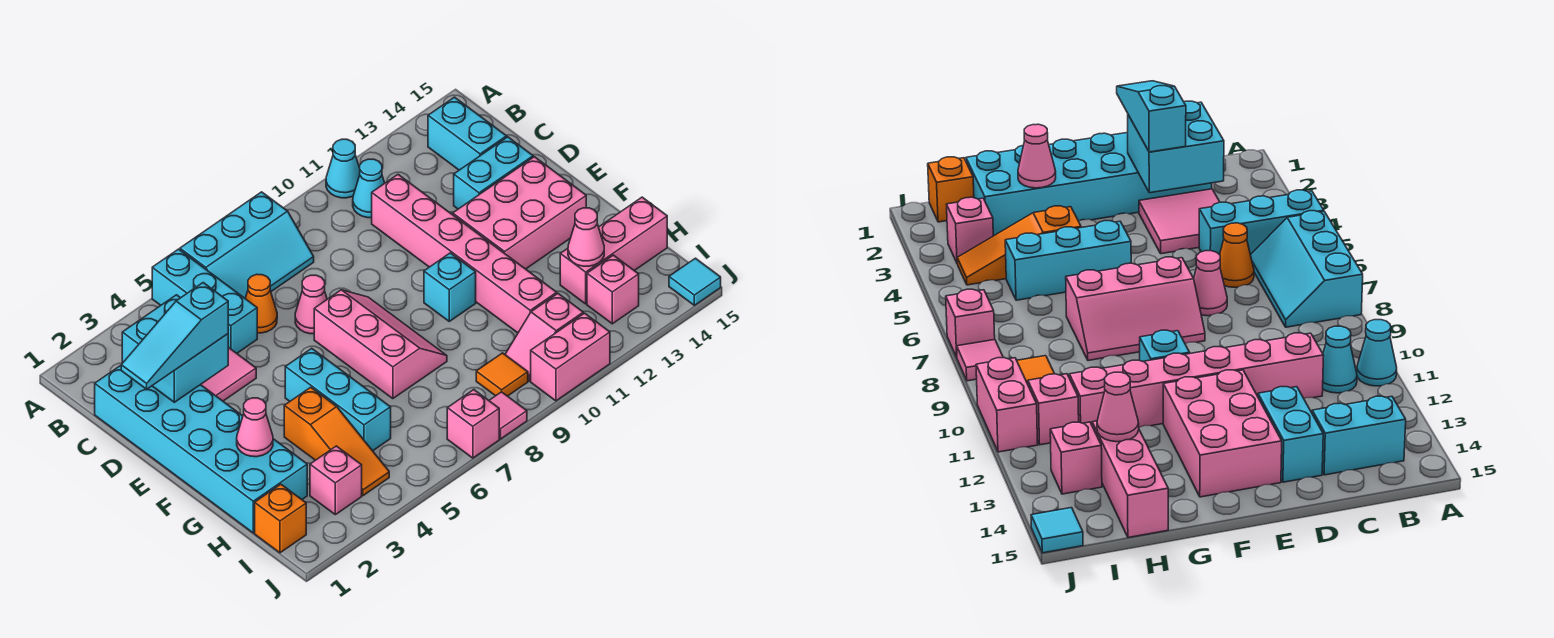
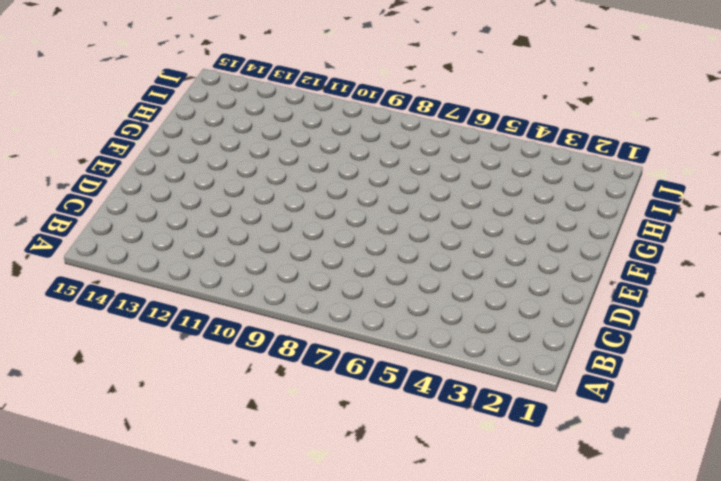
none -> cyan 1x3 brick [152,249,257,353]
none -> cyan 2x3 slope [180,192,314,298]
none -> cyan 1x1 cone [326,139,360,198]
none -> cyan 1x1 cone [353,159,385,218]

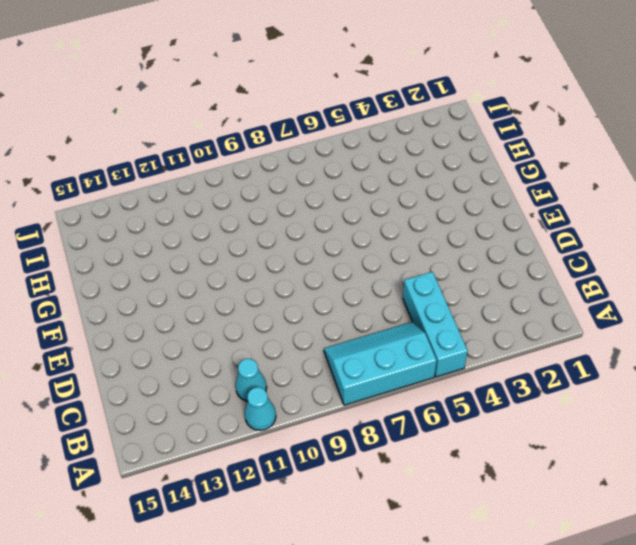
none -> cyan 1x2 brick [428,97,507,170]
none -> cyan 2x6 brick [95,365,307,533]
none -> pink 2x2 tile [201,347,256,401]
none -> orange 1x1 cone [245,274,277,333]

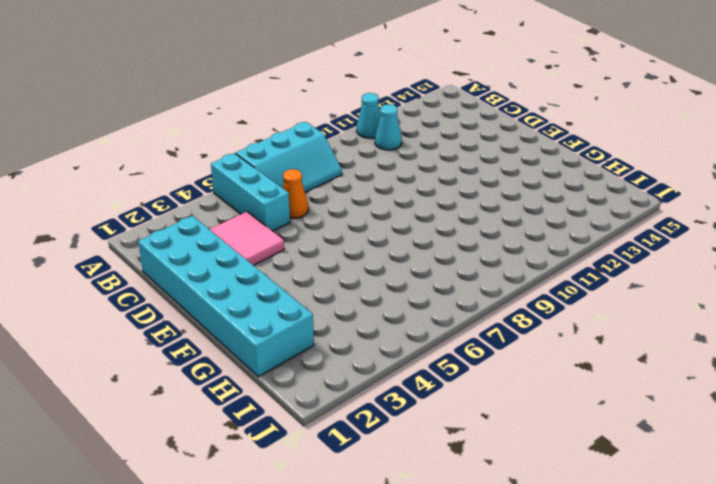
none -> cyan 1x2 brick [428,97,507,170]
none -> pink 1x6 brick [372,175,557,333]
none -> pink 1x1 cone [295,275,327,334]
none -> cyan 1x2 brick [454,137,533,209]

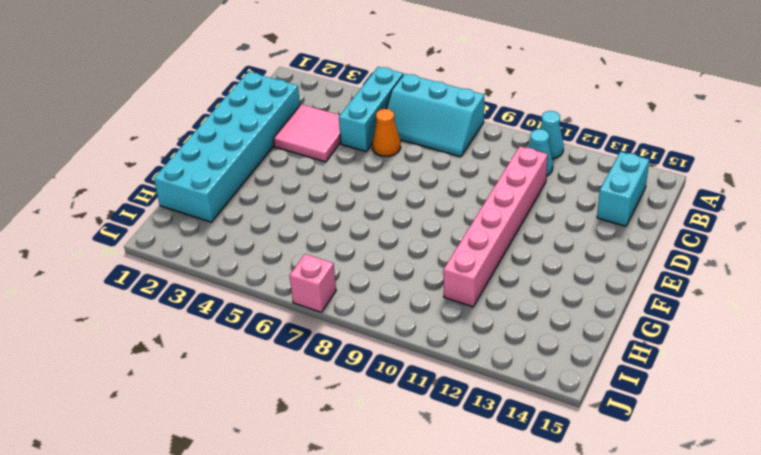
none -> pink 1x1 cone [295,275,327,334]
none -> cyan 1x2 brick [454,137,533,209]
none -> pink 2x3 slope [314,290,447,399]
none -> pink 2x3 brick [453,157,586,269]

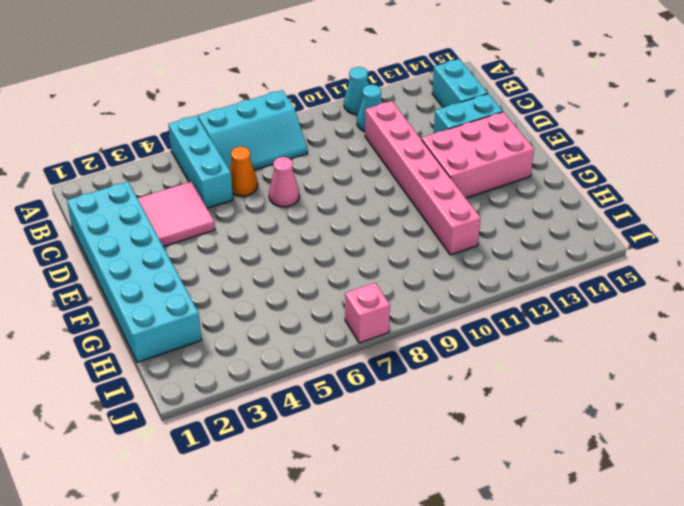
none -> pink 2x3 slope [314,290,447,399]
none -> cyan 1x3 brick [285,348,391,451]
none -> cyan 1x1 brick [424,253,476,321]
none -> orange 1x3 slope [284,387,389,496]

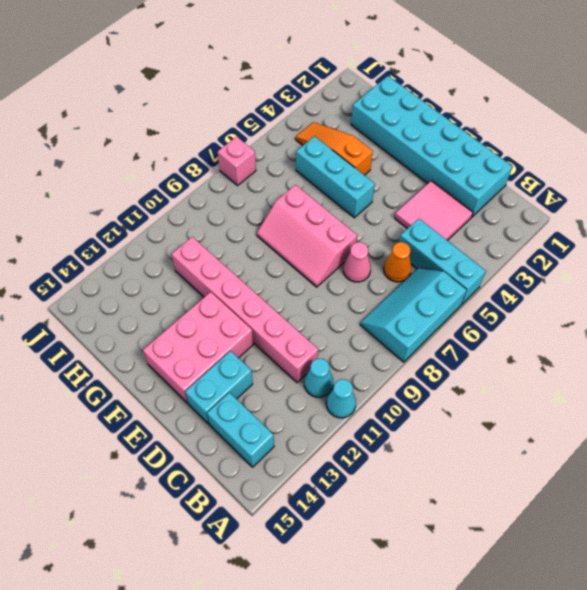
none -> cyan 1x1 brick [424,253,476,321]
none -> pink 1x3 brick [560,197,667,304]
none -> orange 1x1 brick [255,484,306,553]
none -> pink 1x1 brick [310,446,362,515]

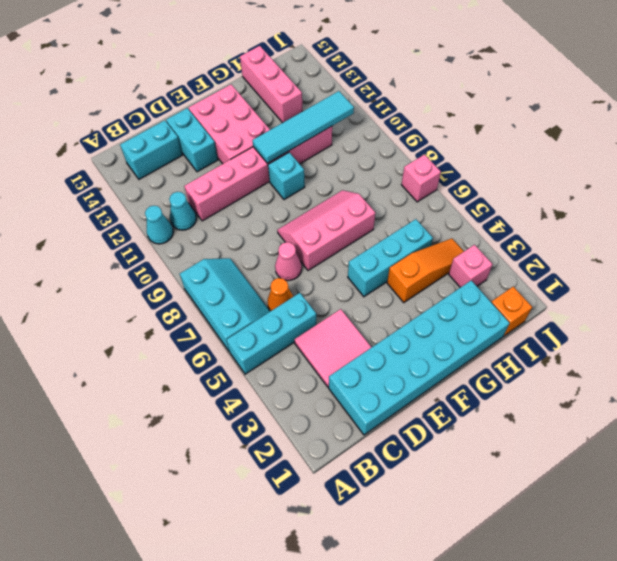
cyan 1x4 tile [252,91,354,163] -> none
none -> orange 1x1 tile [476,353,528,396]
none -> pink 1x2 slope [505,294,583,381]
none -> pink 1x1 brick [587,255,639,324]
none -> pink 1x1 tile [489,392,527,439]

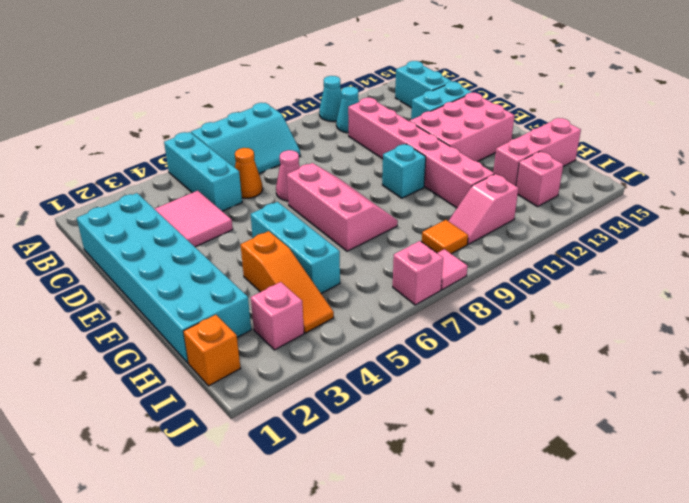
none -> pink 1x2 brick [531,313,610,401]
none -> cyan 1x1 tile [669,258,721,305]
none -> cyan 2x2 brick [122,295,228,402]
none -> pink 1x1 cone [237,398,273,457]

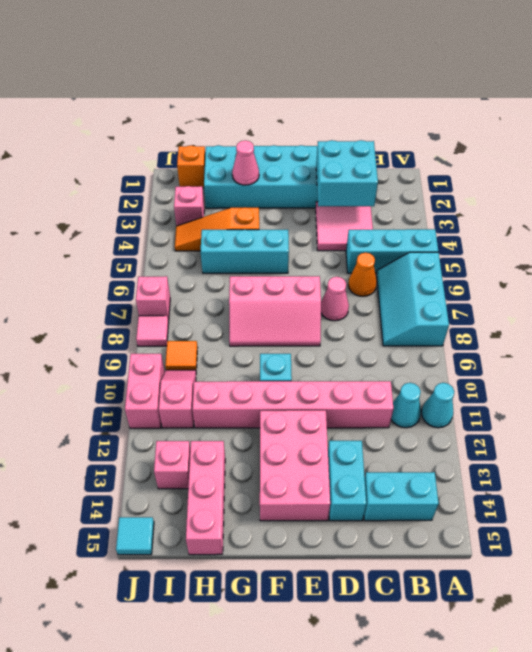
none -> pink 1x1 cone [568,208,604,266]
none -> cyan 1x3 slope [121,283,228,389]

